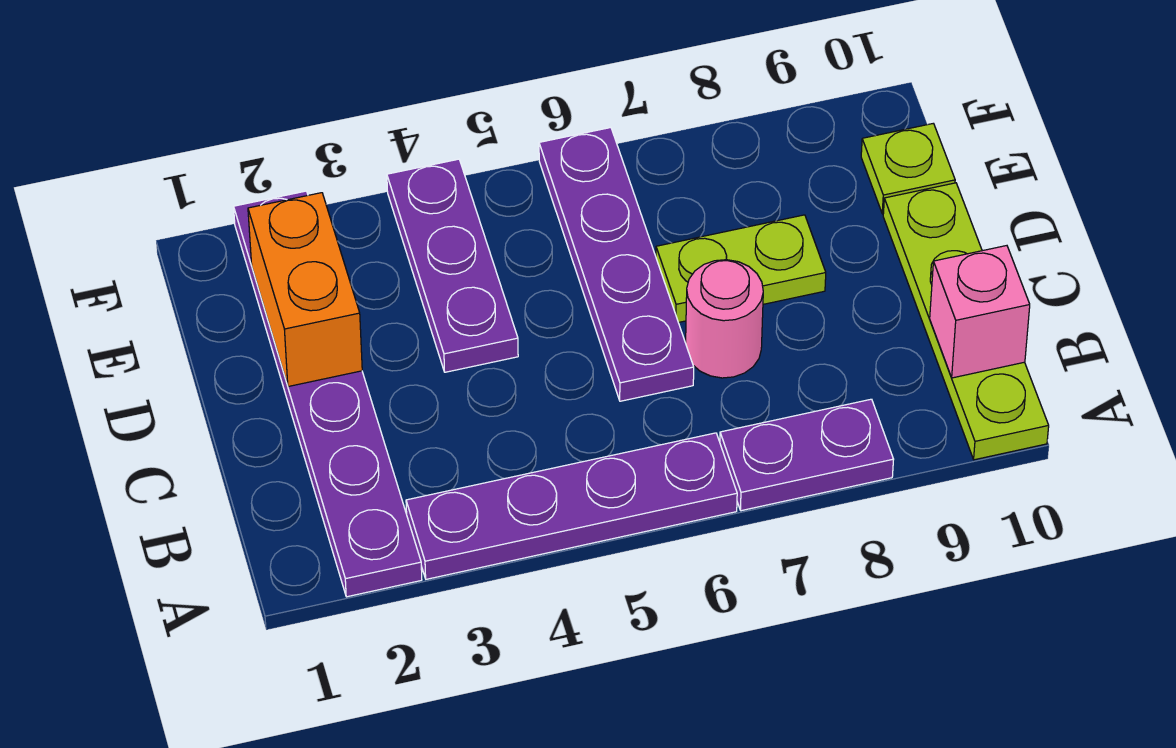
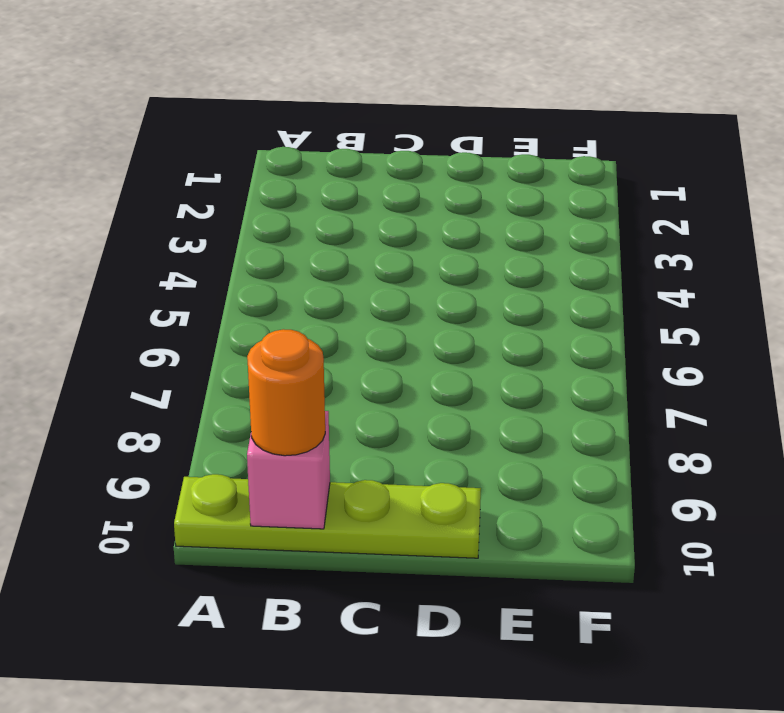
orange 1x1 round brick [247,329,325,456] -> none
none -> purple 1x6 plate [234,191,422,597]
none -> purple 1x4 plate [406,433,737,579]

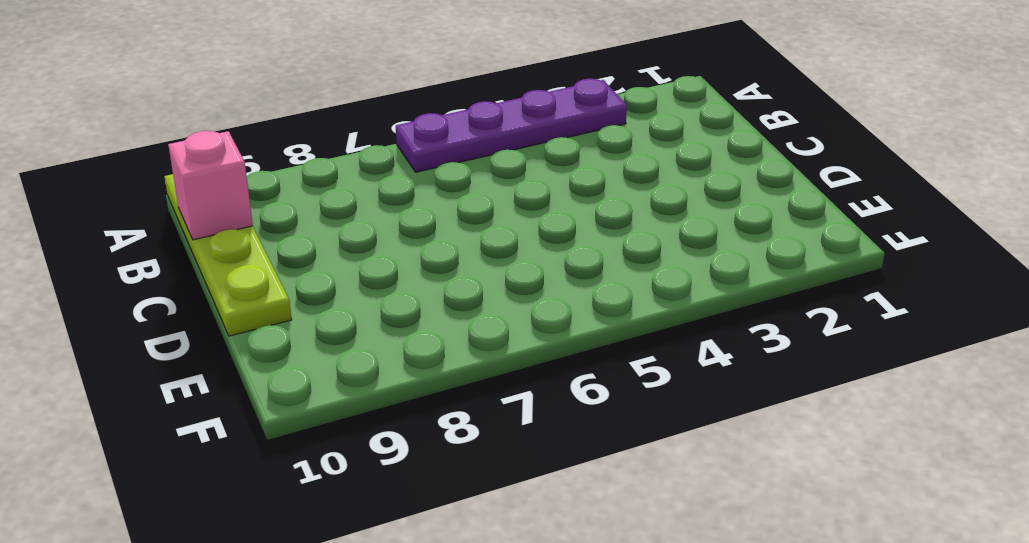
none -> purple 1x6 plate [234,191,422,597]
none -> purple 1x2 plate [720,399,894,511]

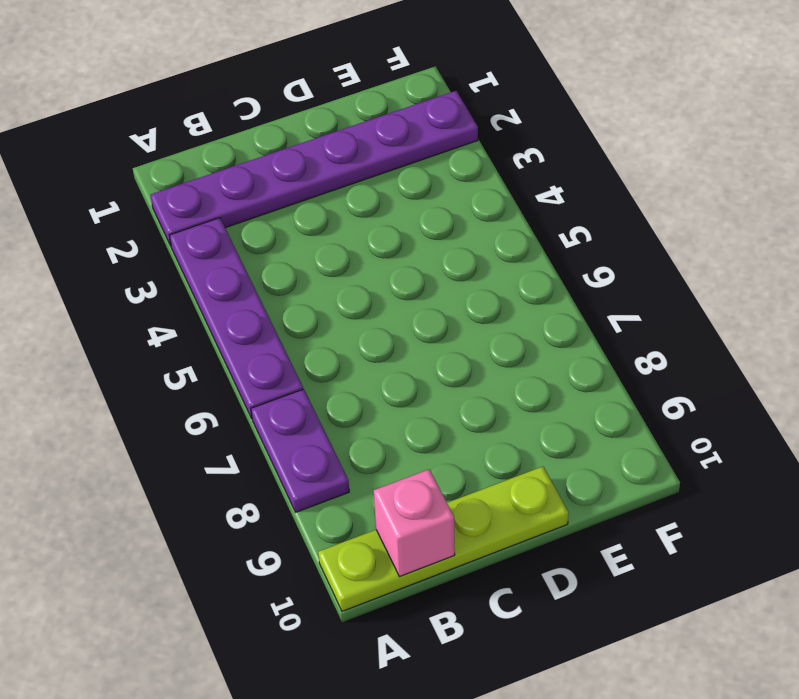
none -> purple 1x4 plate [539,128,694,401]
none -> pink 1x1 round brick [686,260,763,378]

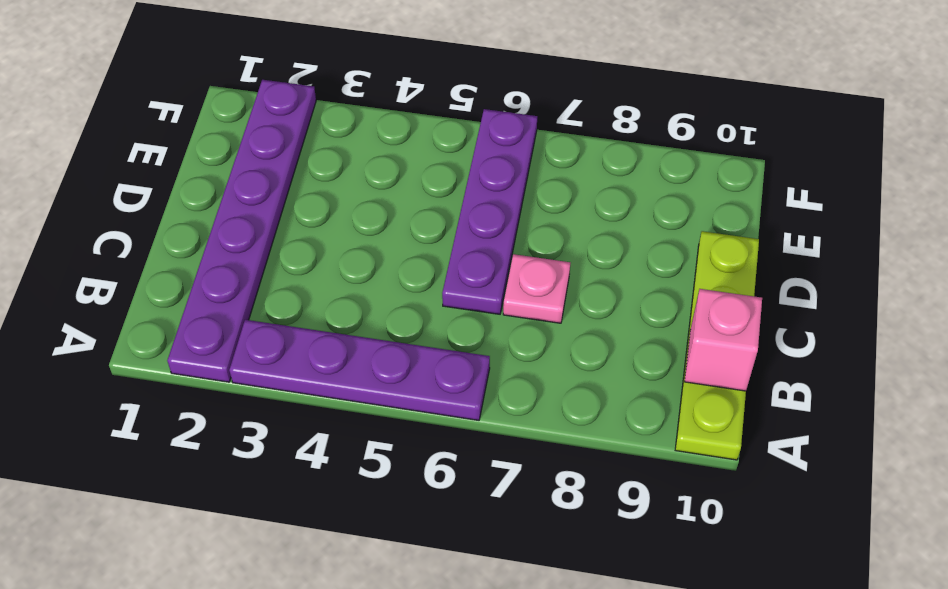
pink 1x1 plate [503,254,570,323] -> pink 1x1 round brick [686,260,763,378]
none -> purple 1x2 plate [720,399,894,511]
none -> purple 1x3 plate [387,159,518,372]

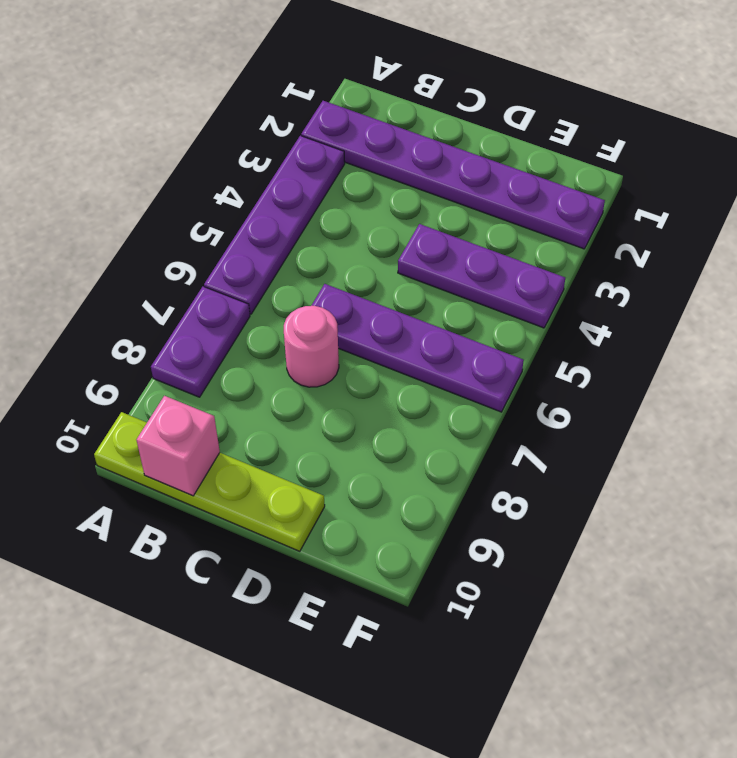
none -> lime 1x2 plate [656,215,826,323]
none -> lime 1x1 plate [861,123,955,214]

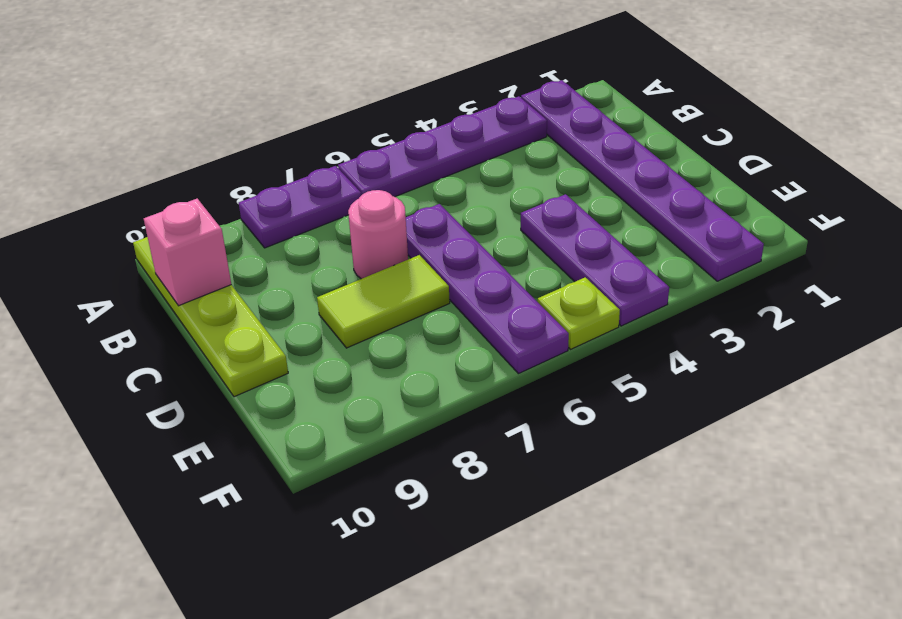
lime 1x2 tile [317,255,450,348] -> lime 1x2 plate [656,215,826,323]
lime 1x1 plate [537,277,620,349] -> lime 1x1 plate moved to [861,123,955,214]
none -> orange 1x2 brick [248,193,362,387]

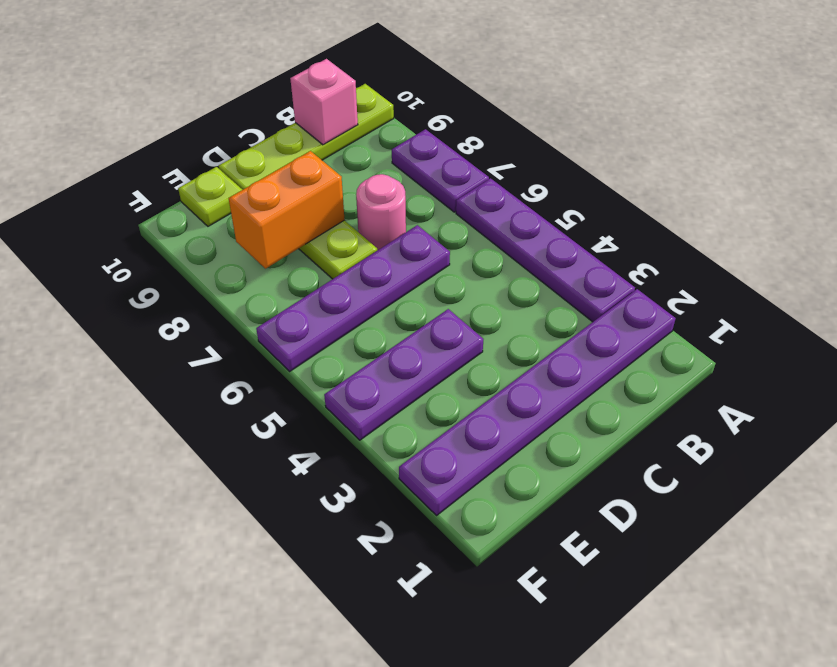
orange 1x2 brick [229,151,345,269] -> orange 1x2 brick moved to [248,193,362,387]

